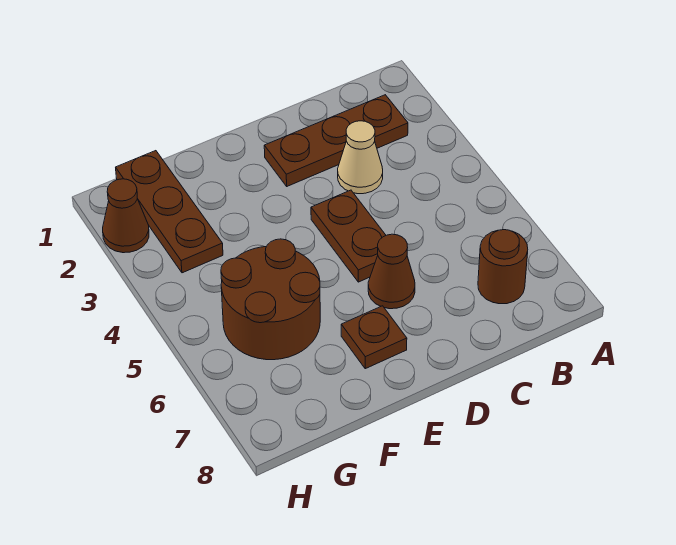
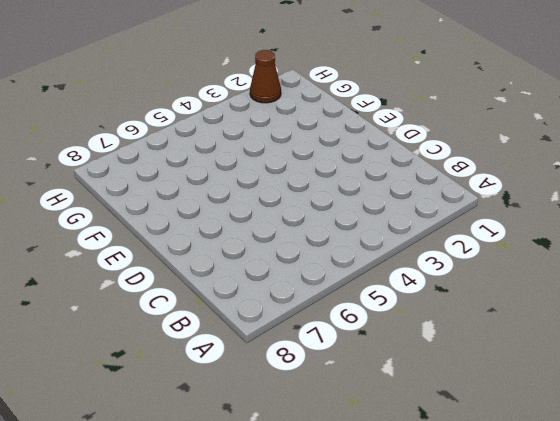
none -> brown 1x3 plate [264,95,408,186]
none -> brown 1x1 round brick [478,230,528,304]

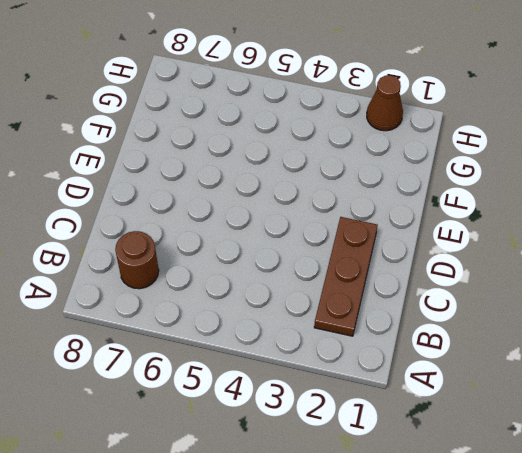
none -> tan 1x1 cone [338,121,383,194]
none -> brown 1x2 plate [311,190,386,282]

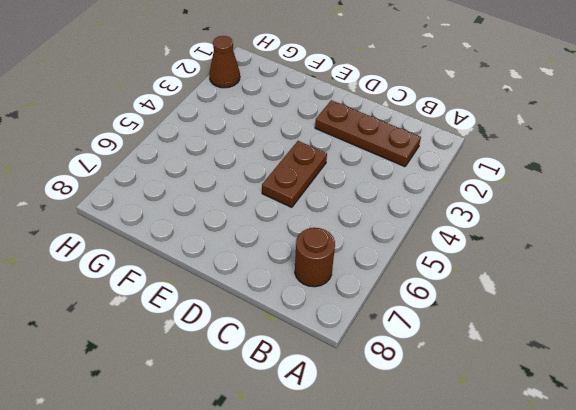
none -> tan 1x1 cone [338,121,383,194]
none -> brown 1x1 cone [368,234,415,309]

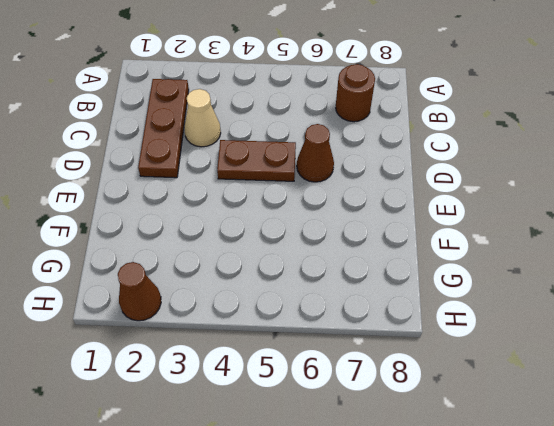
none -> brown 1x1 plate [341,306,407,369]
none -> brown 2x2 round brick [221,239,320,360]

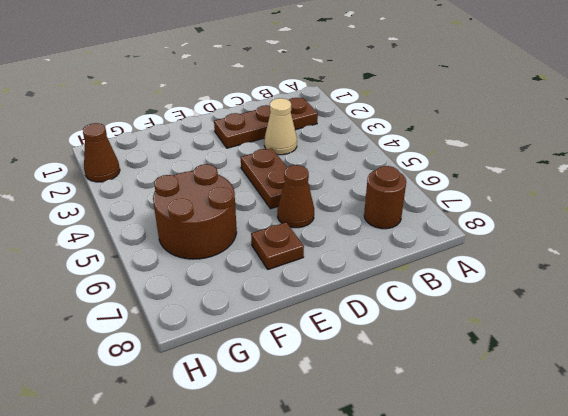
none -> brown 1x3 plate [116,151,223,273]

